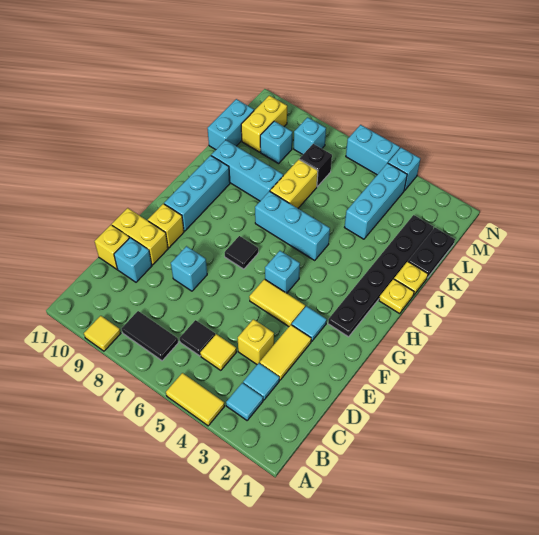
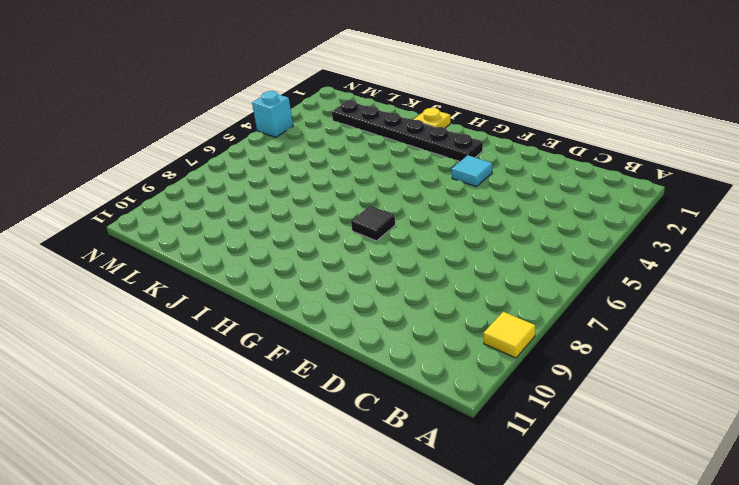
none -> yellow 1x2 tile [166,373,225,426]
none -> cyan 1x1 tile [226,383,263,420]
none -> black 1x2 tile [122,311,178,361]
none -> cyan 1x1 tile [243,363,280,400]

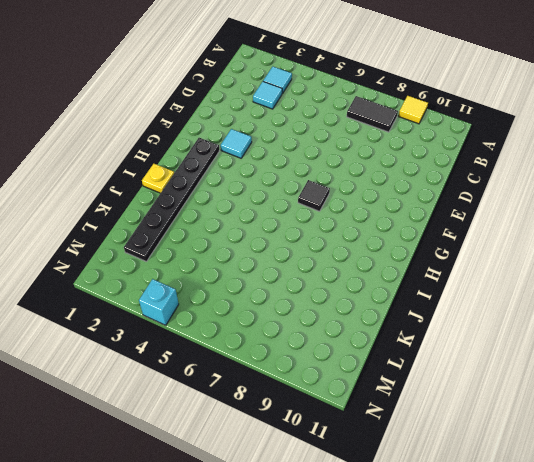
none -> yellow 1x2 tile [166,373,225,426]
none -> yellow 1x1 tile [200,334,237,370]
none -> black 1x1 tile [180,320,215,356]
none -> yellow 1x2 tile [260,325,311,380]

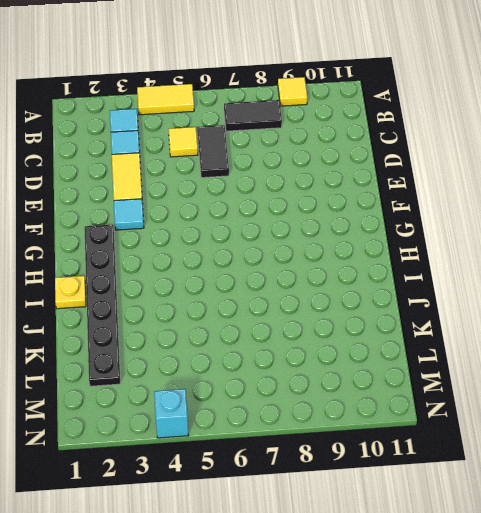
black 1x2 tile [197,125,229,178] -> black 1x1 tile [180,320,215,356]
none -> yellow 1x1 brick [238,319,274,364]
none -> cyan 1x1 brick [114,238,152,282]
none -> yellow 1x1 brick [95,225,129,269]
none -> cyan 1x1 brick [171,246,207,291]

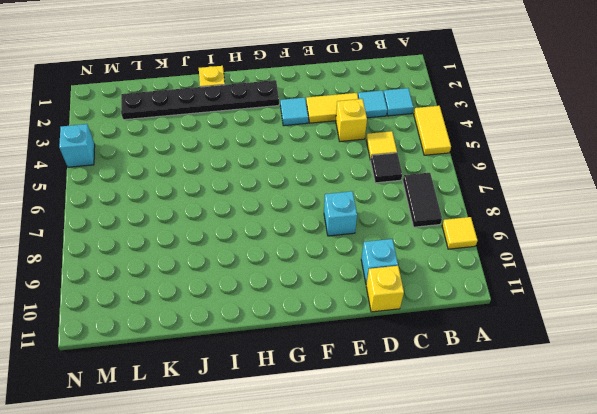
none -> yellow 1x2 brick [112,208,168,265]
none -> yellow 1x2 tile [249,279,305,327]
none -> yellow 1x1 brick [148,204,184,248]
none -> cyan 1x1 brick [265,251,300,293]

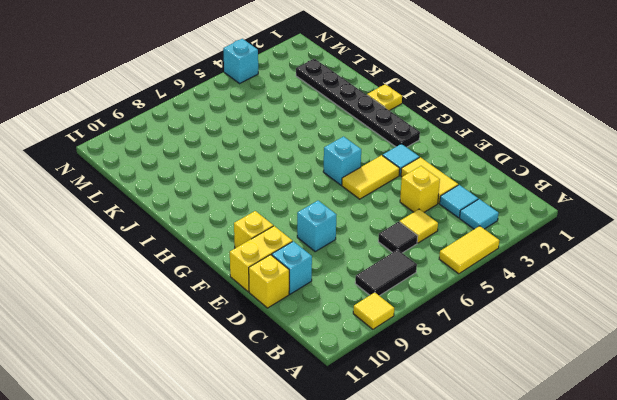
none -> black 1x1 tile [225,236,258,269]
none -> cyan 1x3 brick [164,155,230,231]
none -> cyan 1x3 brick [255,191,330,260]
none -> yellow 1x1 plate [394,261,428,296]

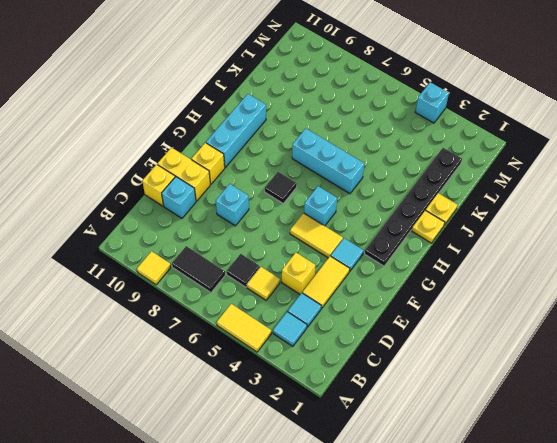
none -> yellow 1x2 brick [270,160,318,208]
none -> cyan 1x3 brick [211,140,283,201]
none -> black 1x2 plate [408,227,455,278]
none -> cyan 1x3 brick [344,163,407,239]

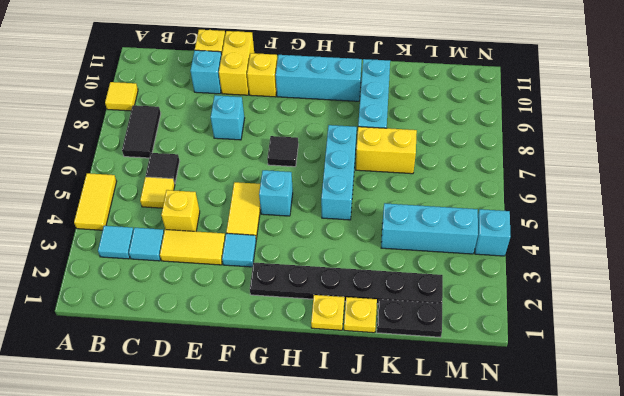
none -> cyan 1x2 brick [208,99,254,150]
none -> black 1x1 brick [299,144,332,187]
none -> cyan 1x1 brick [260,121,293,164]
none -> yellow 1x2 brick [241,95,287,152]

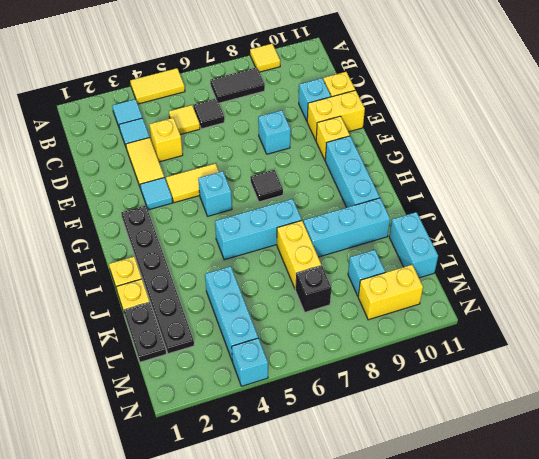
yellow 1x2 brick [358,265,423,320] -> yellow 1x2 brick turned to [241,95,287,152]
none -> cyan 1x1 brick [294,117,326,155]
none -> cyan 1x2 brick [346,125,400,175]

